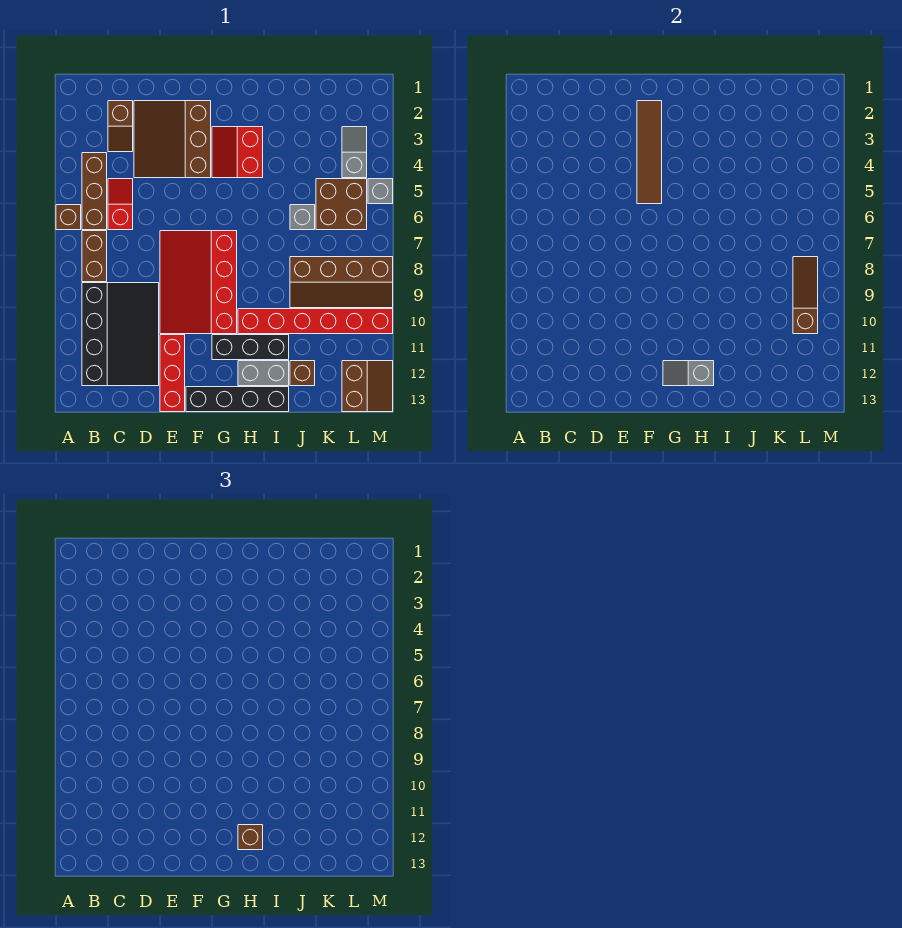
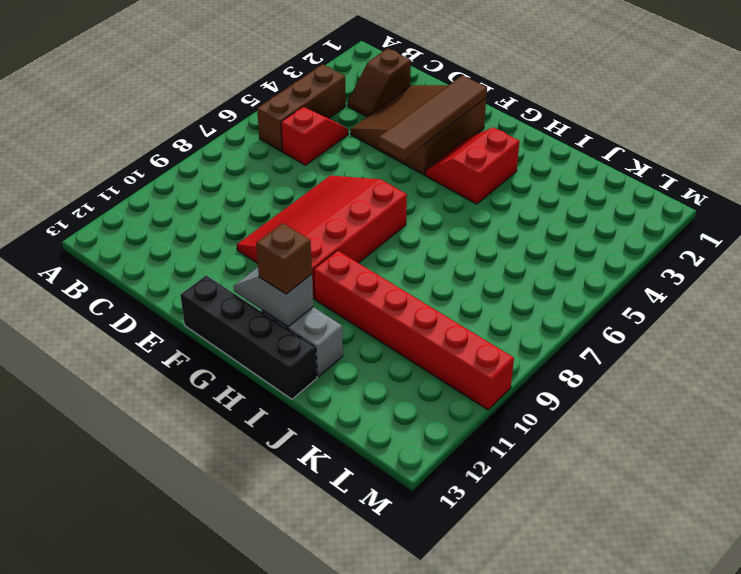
none -> brown 1x1 brick [56,205,81,230]
none -> brown 1x2 brick [82,231,107,282]
none -> black 3x4 slope [82,283,159,386]

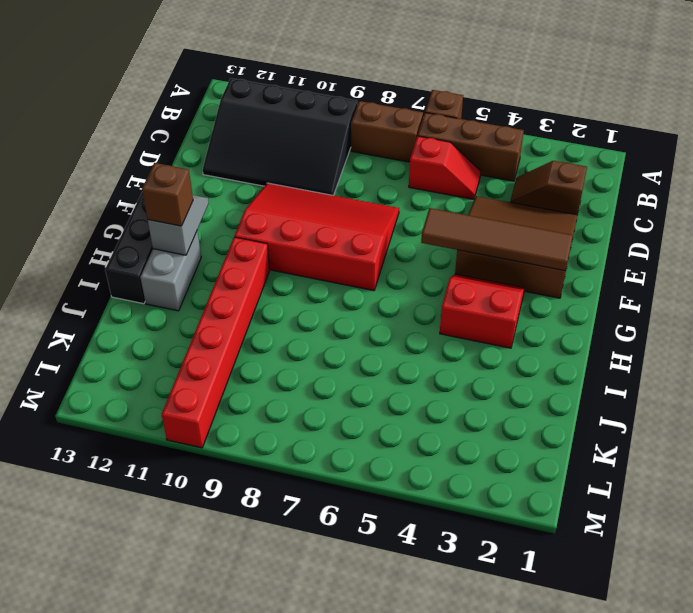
none -> red 1x3 brick [160,335,185,412]
none -> black 1x3 brick [212,335,289,360]
none -> grey 1x1 brick [290,205,315,230]

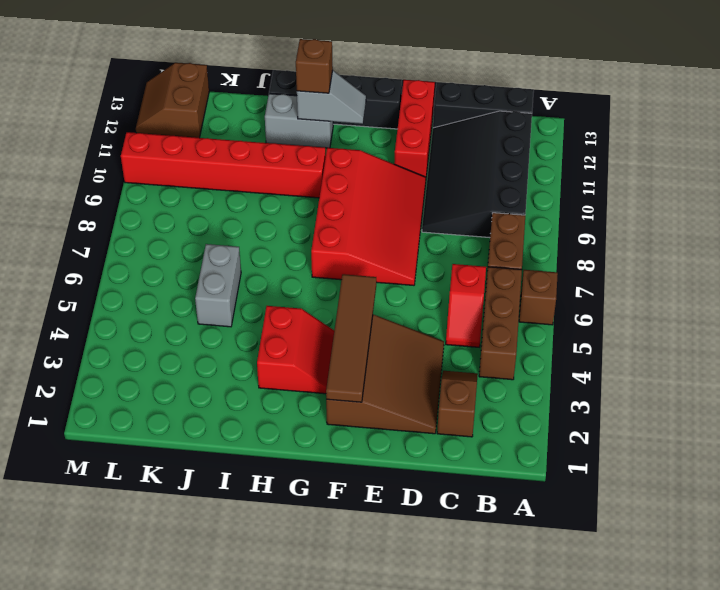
black 1x3 brick [433,82,534,128] -> black 1x3 brick moved to [212,335,289,360]
grey 1x2 brick [195,244,241,327] -> grey 1x1 brick [290,205,315,230]
none -> brown 2x4 slope [290,257,393,308]
none -> brown 1x1 brick [290,361,315,386]
none -> brown 2x2 brick [316,179,367,230]

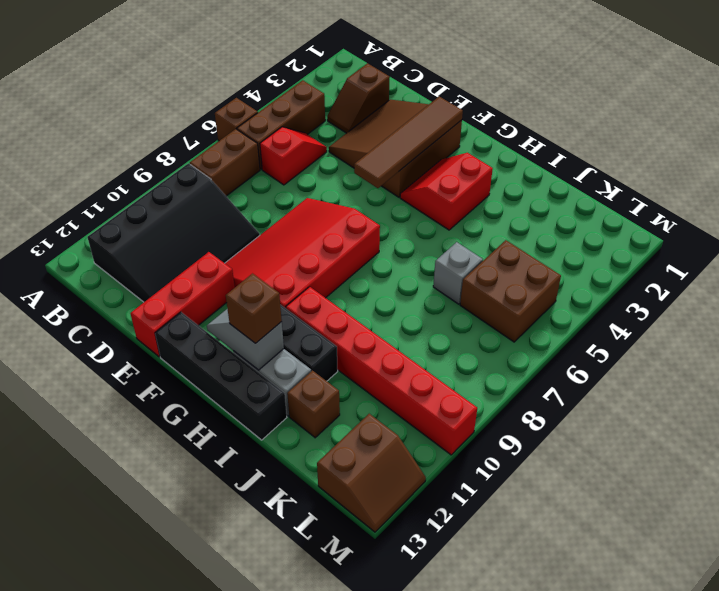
none -> brown 2x4 slope [290,257,393,308]
none -> grey 1x2 slope [342,127,367,178]
none -> grey 1x1 brick [368,179,393,204]

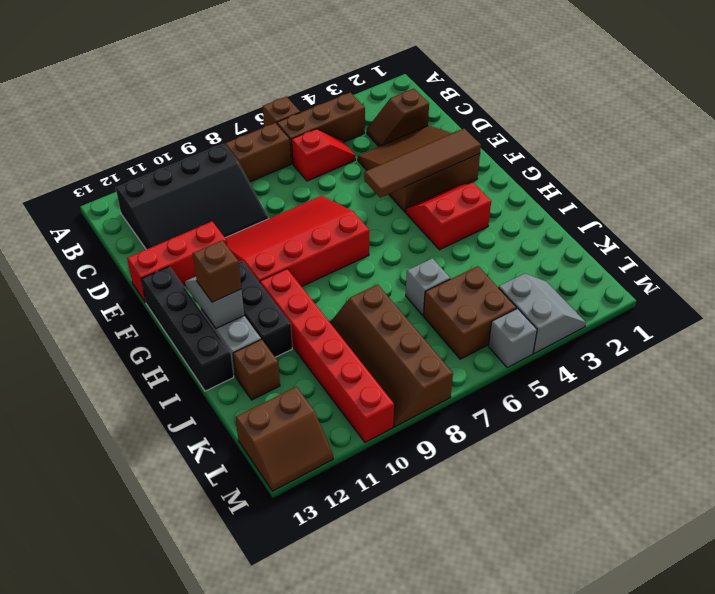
grey 2x2 slope [499,273,586,353] -> grey 1x2 slope [342,127,367,178]
none -> brown 1x3 slope [793,257,818,334]

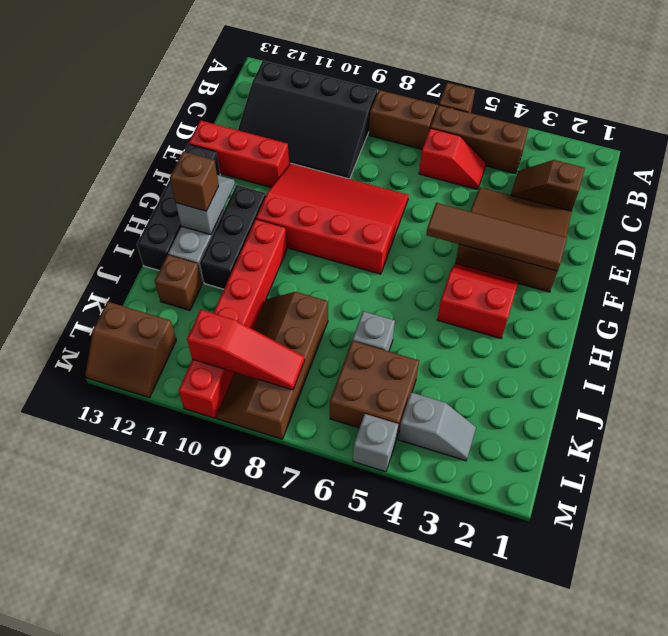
red 1x3 slope [187,310,305,390] -> brown 1x3 slope [793,257,818,334]

